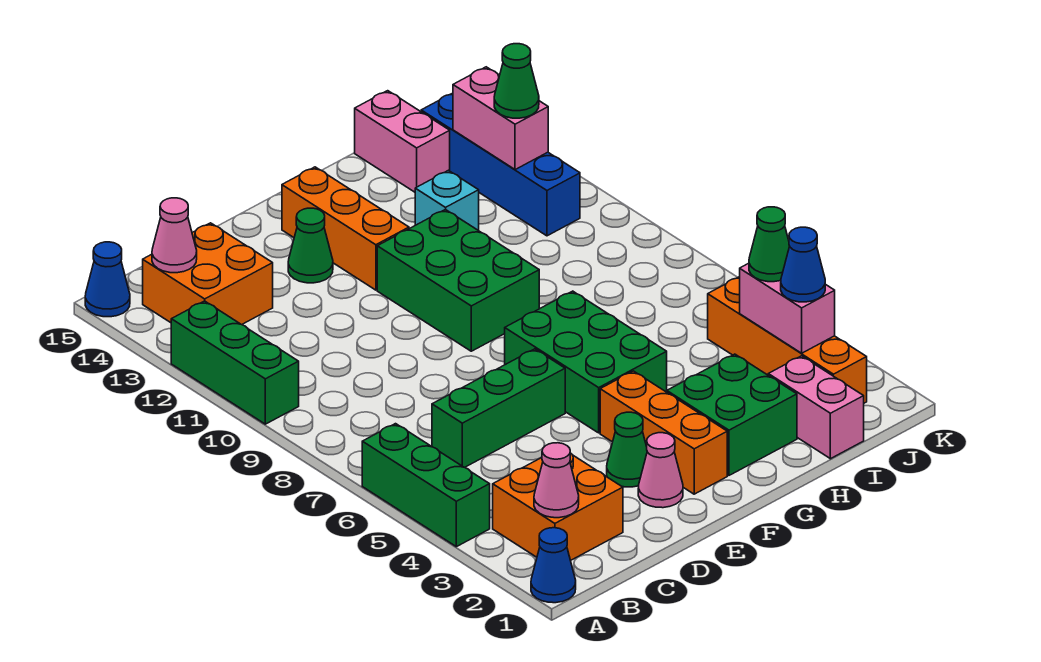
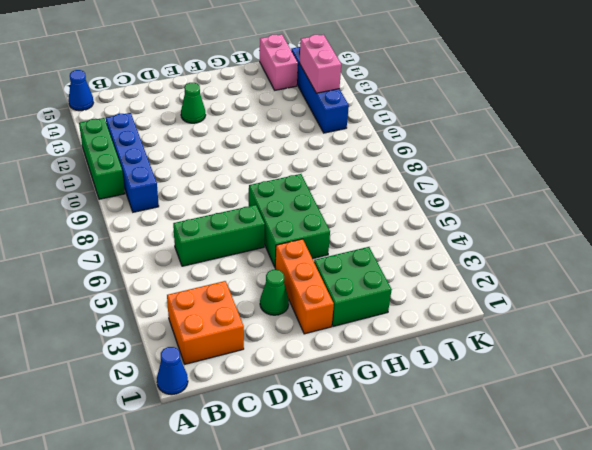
blue 1x4 brick [106,113,159,212] -> none
none -> green 1x3 brick [362,424,490,547]
none -> orange 2x2 brick [143,223,273,325]
none -> pink 1x1 cone [638,433,683,508]

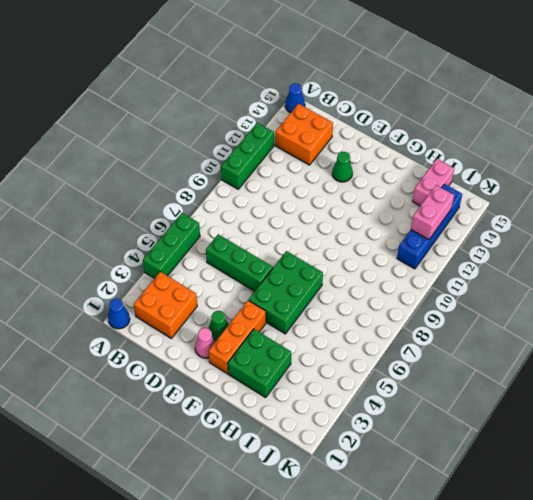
none -> green 2x3 brick [377,210,539,351]
none -> orange 1x3 brick [282,167,409,290]
none -> cyan 1x1 brick [415,170,479,231]

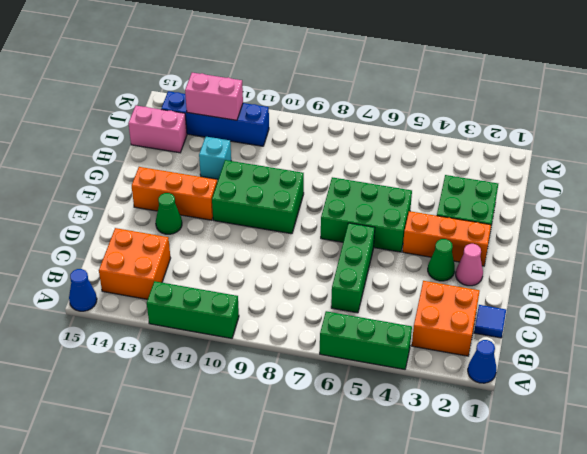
blue 1x1 tile [474,305,506,338] -> none
none -> pink 1x2 brick [768,356,864,459]
none -> orange 1x4 brick [708,277,867,403]
none -> pink 1x1 cone [534,443,579,518]

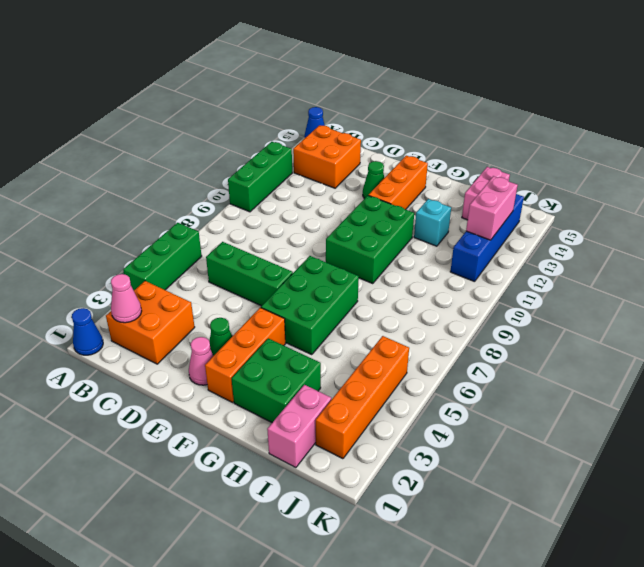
none -> pink 1x1 cone [152,198,197,273]
none -> pink 1x2 brick [740,263,835,353]
none -> blue 1x1 cone [781,227,825,302]

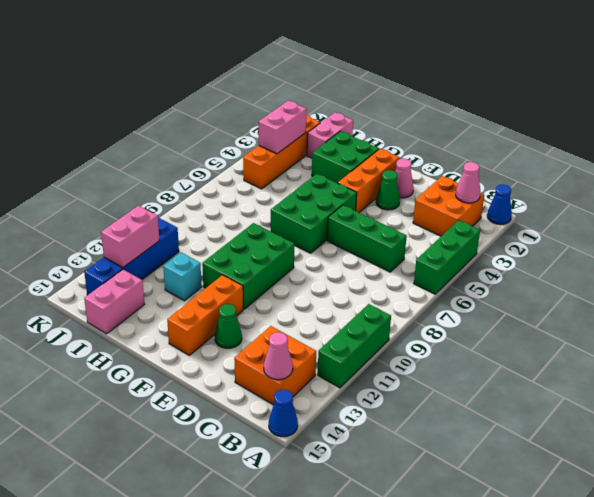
none -> blue 1x1 cone [781,227,825,302]
none -> green 1x1 cone [749,207,790,282]
none -> green 1x1 cone [494,44,539,118]

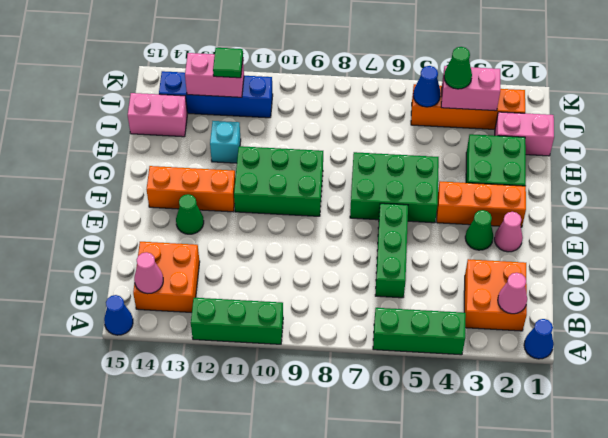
blue 1x1 cone [413,66,441,107] -> blue 1x1 cone moved to [781,227,825,302]
green 1x1 tile [213,48,243,78] -> green 1x1 cone [494,44,539,118]

